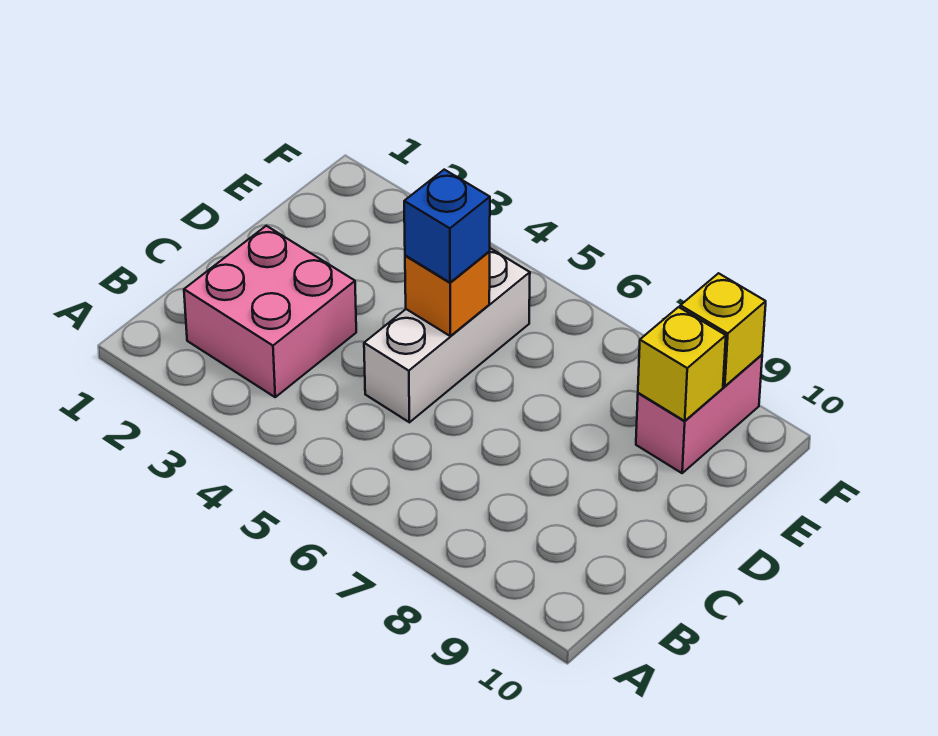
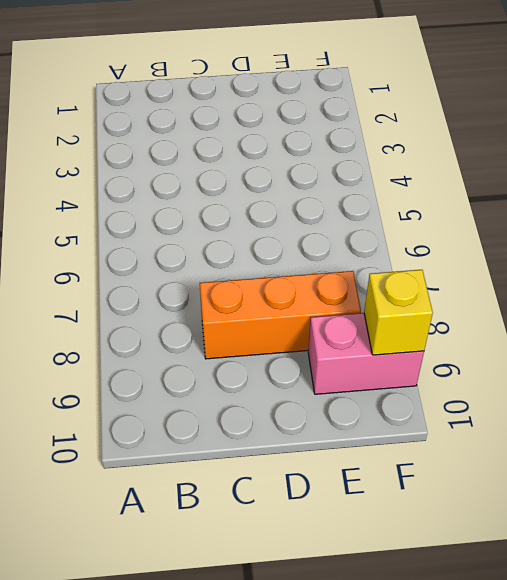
orange 1x3 brick [200,271,361,359] -> none
none -> pink 2x2 brick [184,226,356,397]
none -> white 1x3 brick [364,248,530,422]

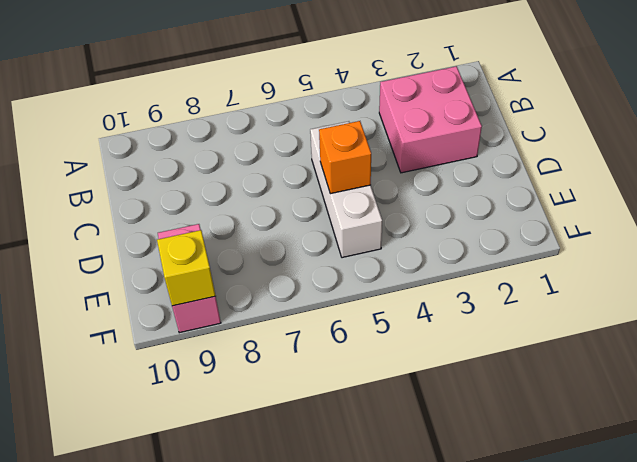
none -> yellow 1x1 brick [638,307,726,421]
none -> blue 1x1 brick [404,170,490,283]

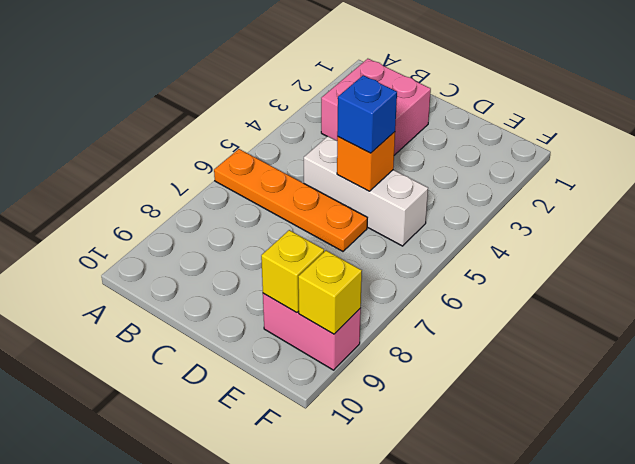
orange 1x4 plate [214,149,367,251] -> none

